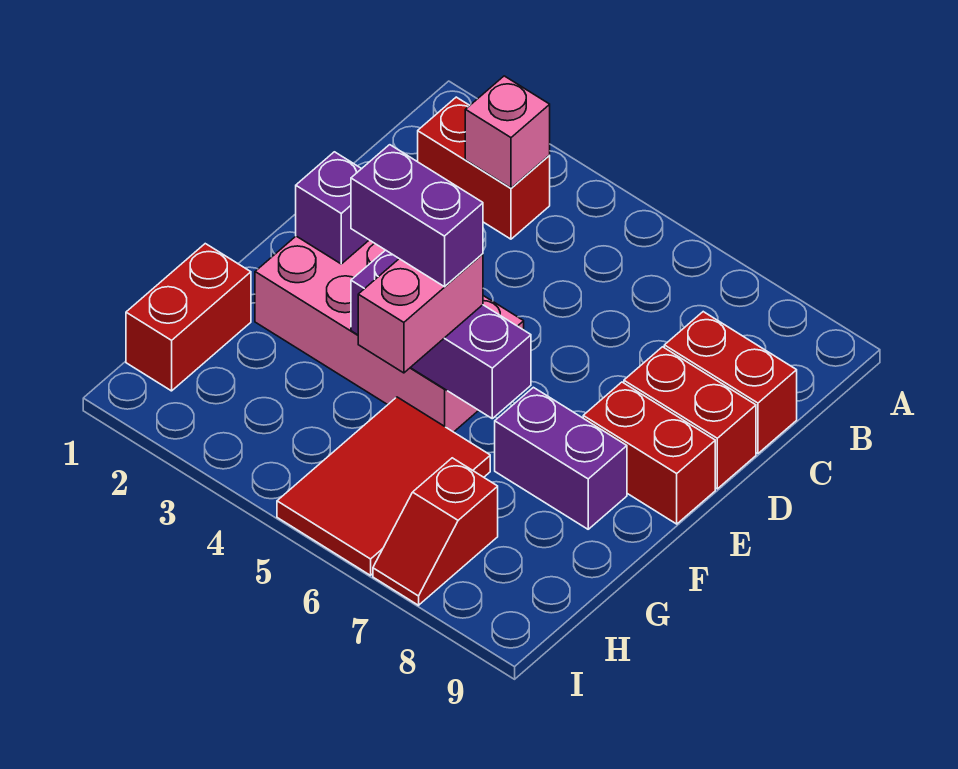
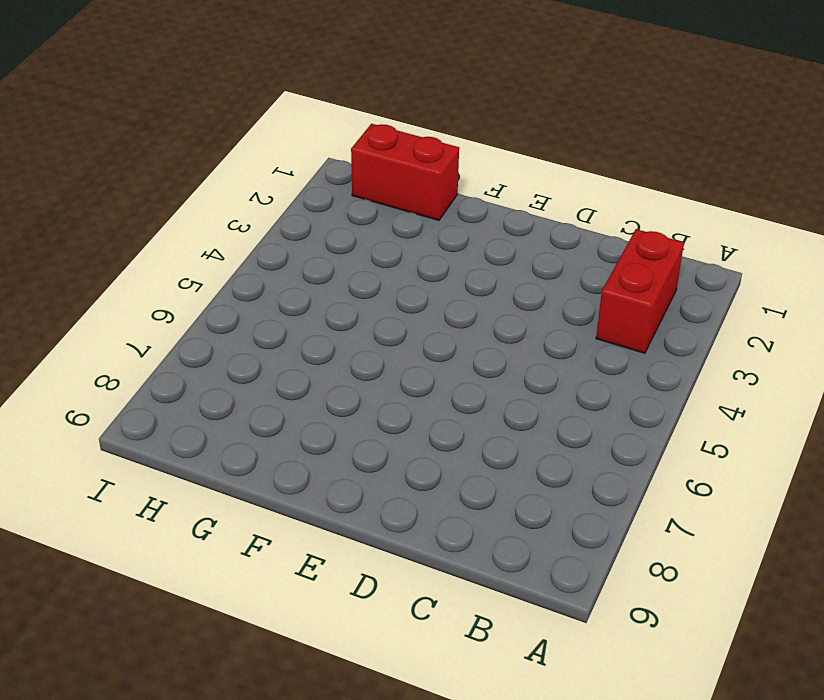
none -> red 1x2 brick [664,312,797,454]
none -> red 1x2 brick [624,347,756,489]
none -> pink 2x4 brick [255,236,524,432]

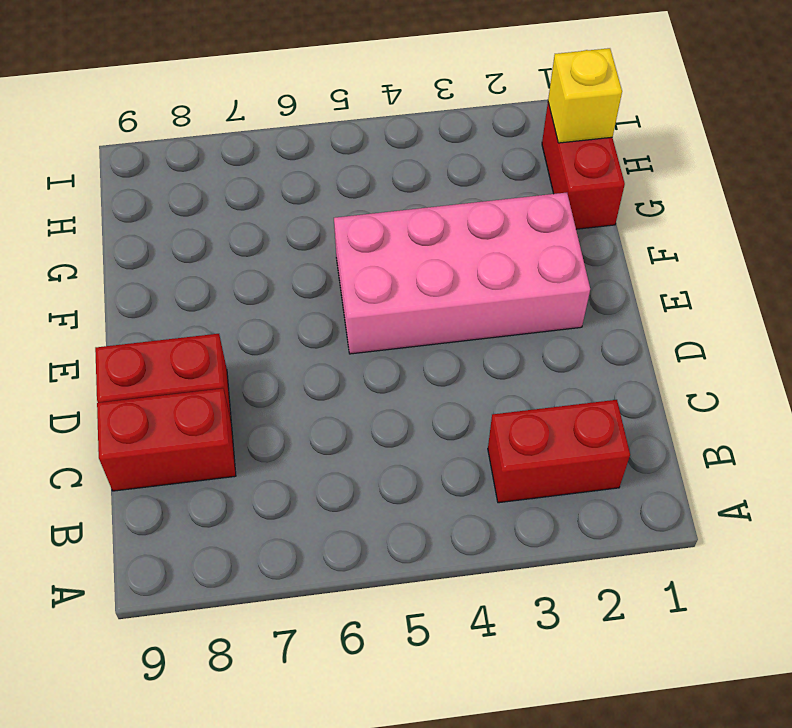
yellow 1x1 brick [548,48,622,143] -> none
none -> red 1x2 brick [583,382,715,524]
none -> purple 1x2 brick [495,387,627,529]
none -> red 2x3 tile [277,397,490,575]

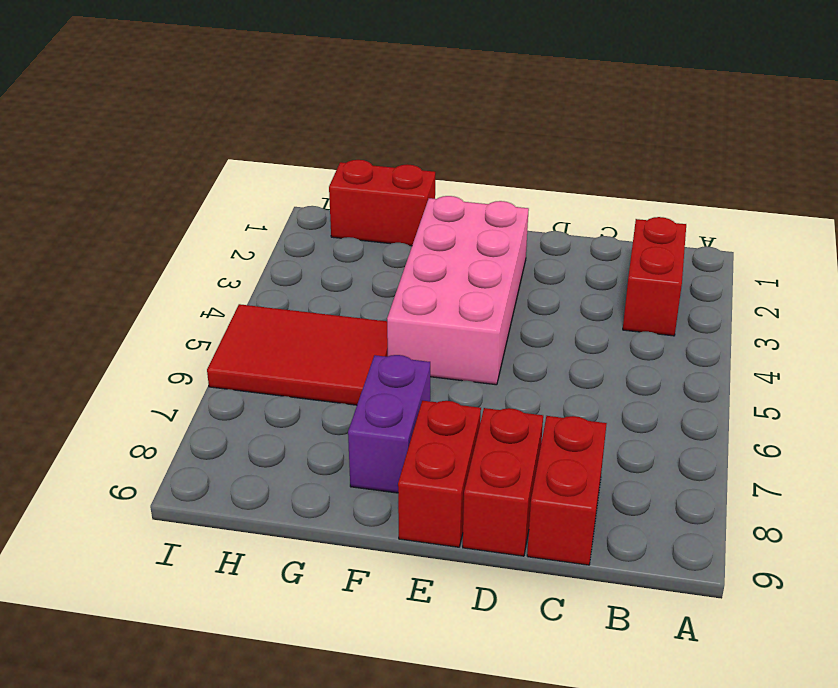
none -> red 1x2 slope [373,458,498,605]
none -> pink 1x1 brick [465,76,550,188]
none -> purple 1x1 brick [296,152,369,264]

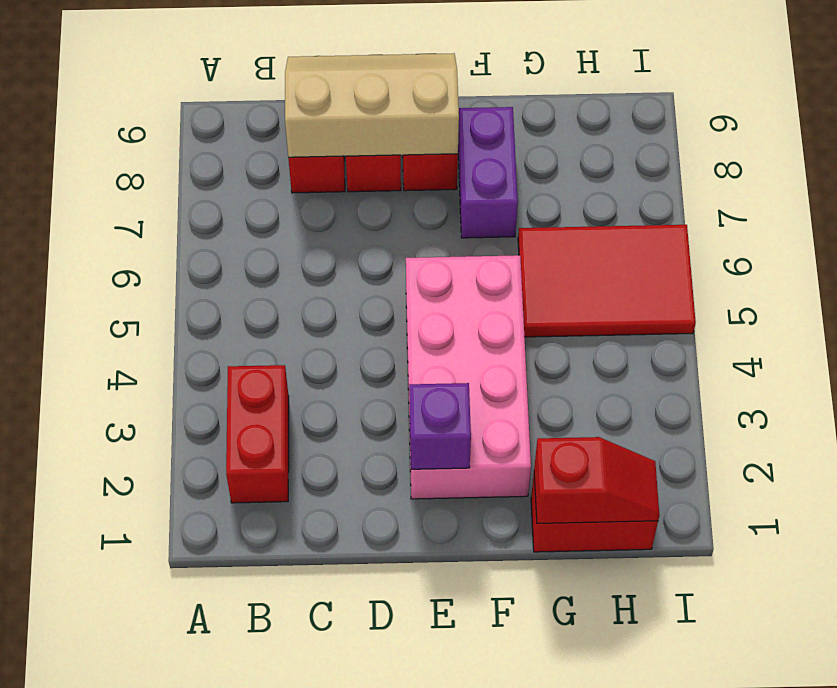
tan 2x3 slope [285,53,459,157] -> none
red 1x2 slope [534,437,659,524] -> red 1x2 slope moved to [373,458,498,605]
none -> pink 1x1 brick [465,76,550,188]
none -> purple 1x3 brick [351,250,531,419]
none -> pink 1x2 brick [358,254,483,373]

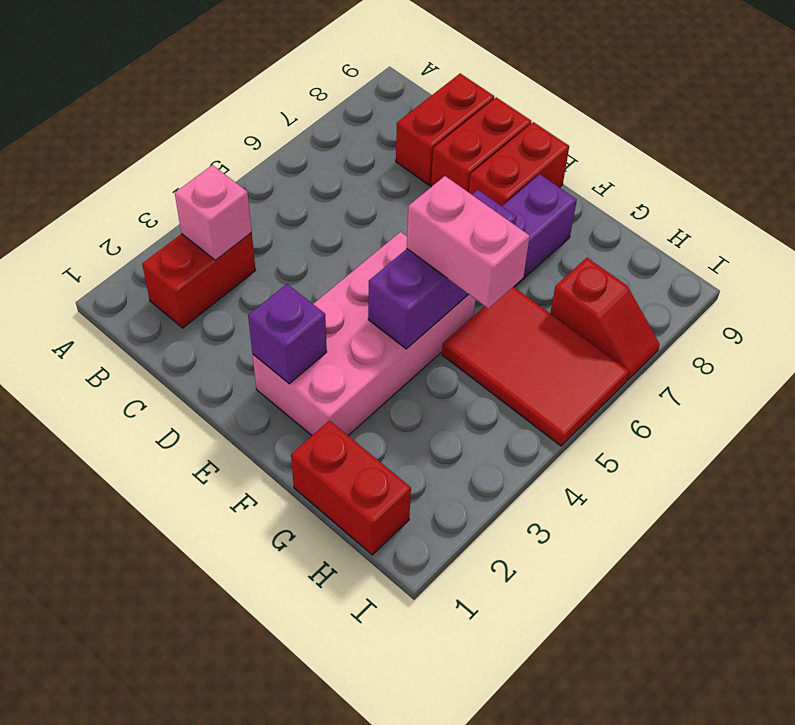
none -> purple 1x2 brick [351,145,483,287]

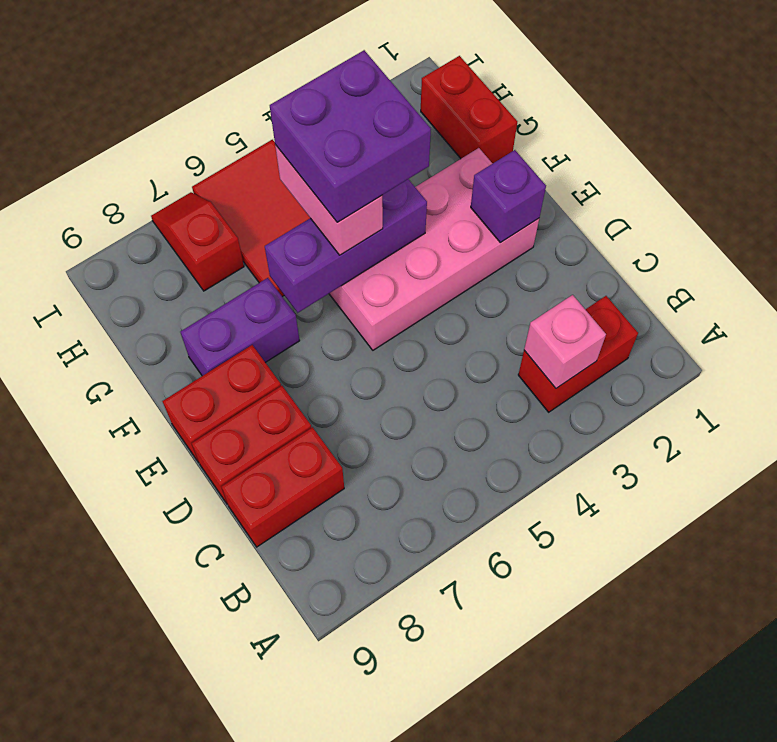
purple 2x2 brick [270,50,431,222] -> purple 1x2 brick [351,145,483,287]

